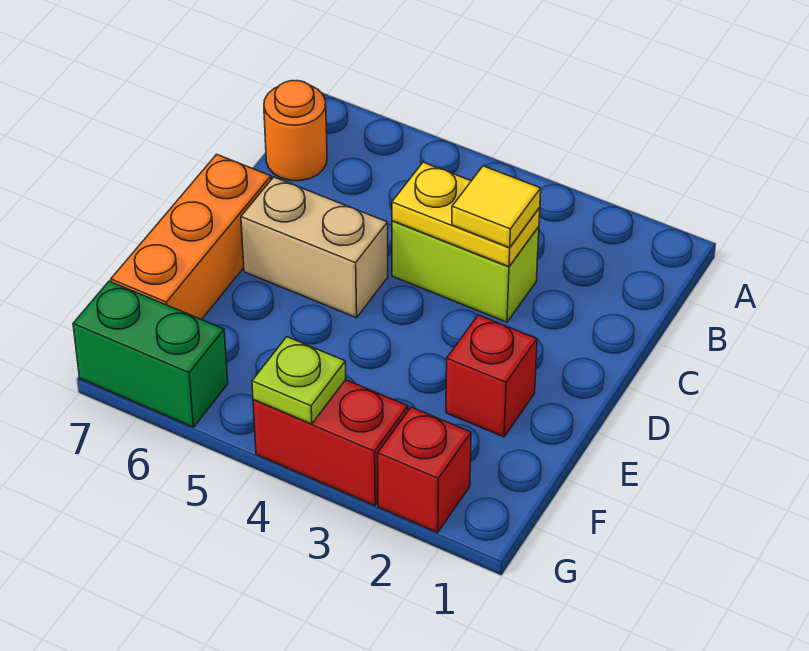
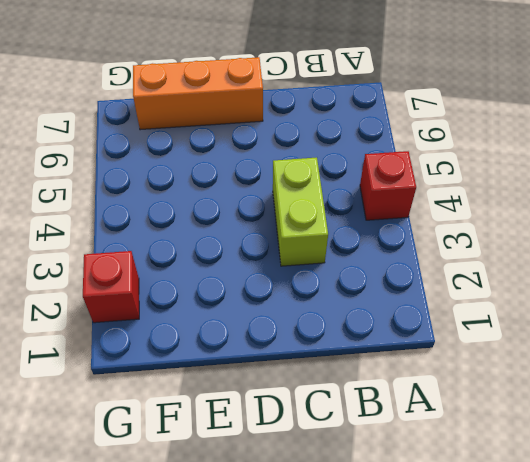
red 1x1 brick [360,151,416,220] -> red 1x1 brick moved to [446,315,537,437]
none -> orange 1x1 round brick [264,81,327,181]
none -> tan 1x2 brick [241,177,388,318]

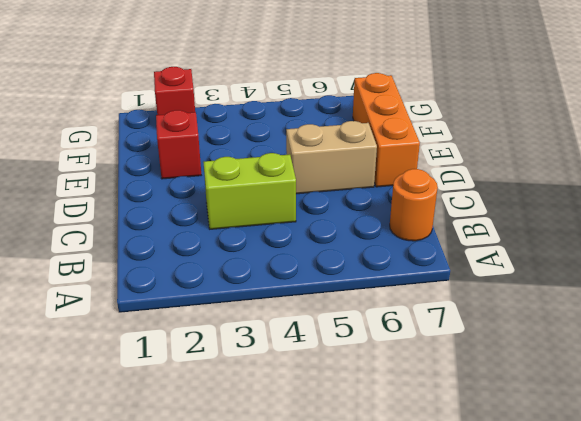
none -> red 1x2 brick [253,380,408,506]
none -> green 1x2 brick [73,281,228,427]

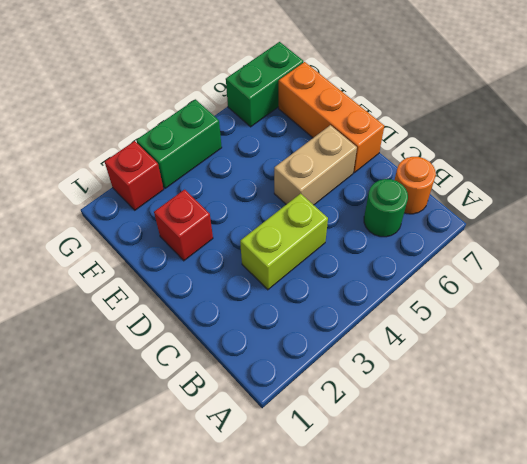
green 1x1 round brick [364,179,408,237] -> none
green 1x2 brick [136,99,222,188] -> red 1x2 brick [253,380,408,506]
none -> yellow 1x2 plate [392,162,540,267]
none -> lime 1x1 plate [252,337,346,424]

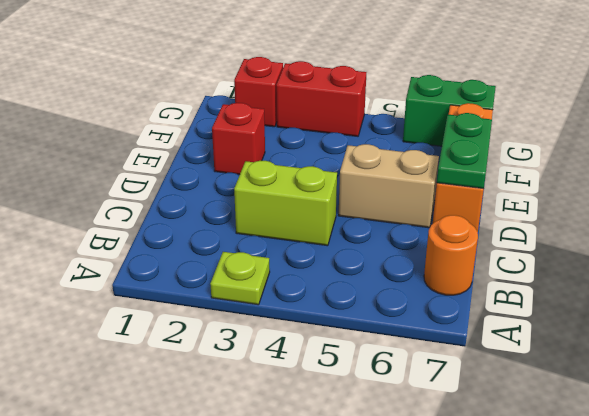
lime 1x1 plate [210,252,270,305] -> lime 1x1 plate moved to [252,337,346,424]
green 1x2 plate [437,113,492,189] -> none
none -> yellow 1x2 plate [392,162,540,267]
none -> yellow 1x1 tile [452,166,541,248]

